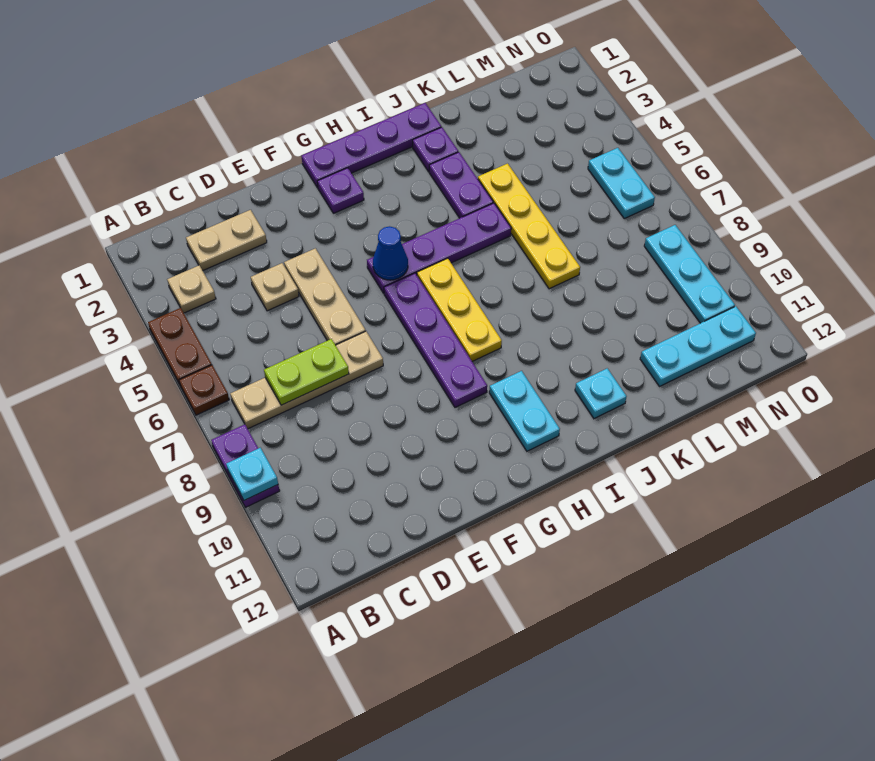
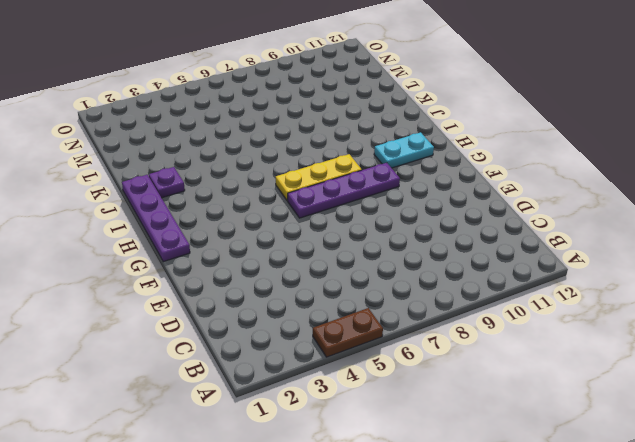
none -> brown 1x1 plate [179,365,229,415]
none -> purple 1x2 plate [211,424,280,507]
none -> tan 1x1 plate [167,265,216,313]

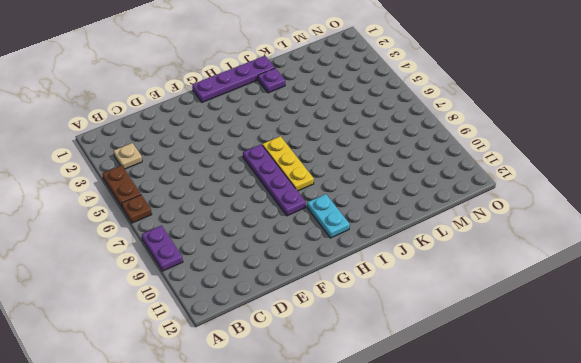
none -> tan 1x4 plate [230,331,383,429]
none -> tan 1x2 plate [186,210,267,271]
none -> tan 1x1 plate [251,263,299,311]

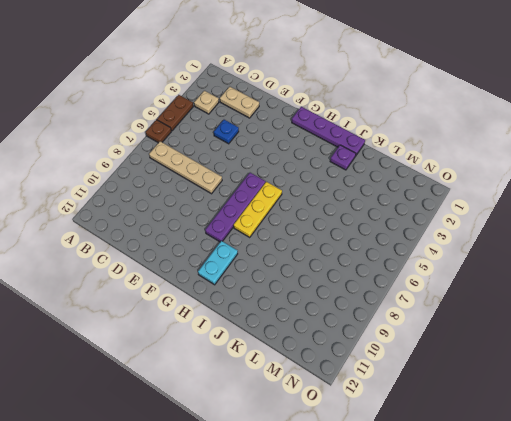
blue 1x1 plate [214,120,239,144] -> tan 1x1 plate [251,263,299,311]
none -> purple 1x2 plate [211,424,280,507]
none -> tan 1x3 plate [284,248,366,345]
none -> purple 1x1 plate [317,168,364,213]

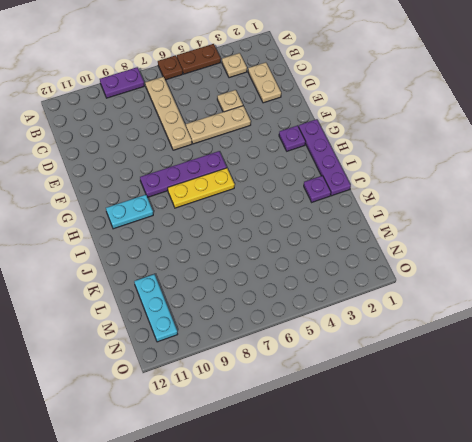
none -> purple 1x4 plate [367,203,511,293]
none -> purple 1x2 plate [429,152,493,218]
none -> cyan 1x1 plate [575,368,627,419]

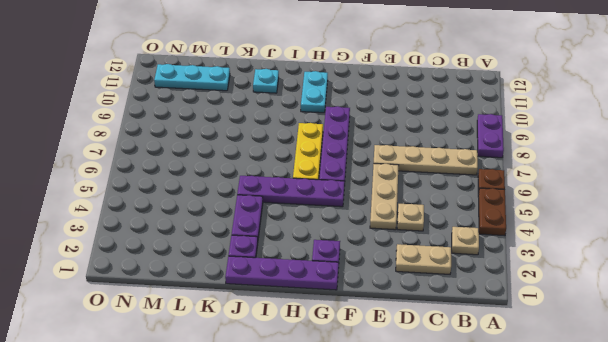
none -> yellow 1x4 plate [478,164,580,289]
none -> cyan 1x2 plate [588,148,655,219]
none -> cyan 1x3 plate [644,225,735,323]

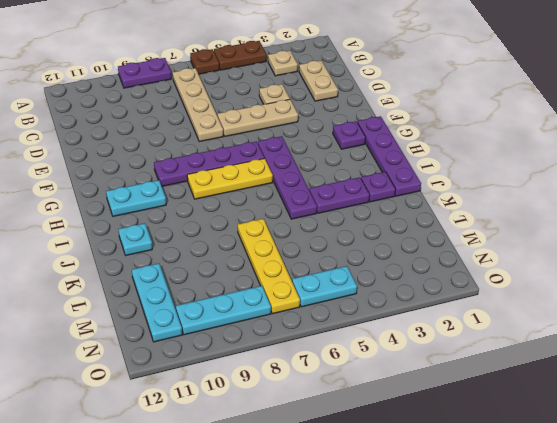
yellow 1x4 plate [238,219,300,314] -> yellow 1x4 plate turned to [478,164,580,289]
none -> cyan 1x1 plate [226,448,278,500]
none -> lime 1x2 plate [264,339,349,405]
none -> blue 1x1 cone [373,226,408,280]

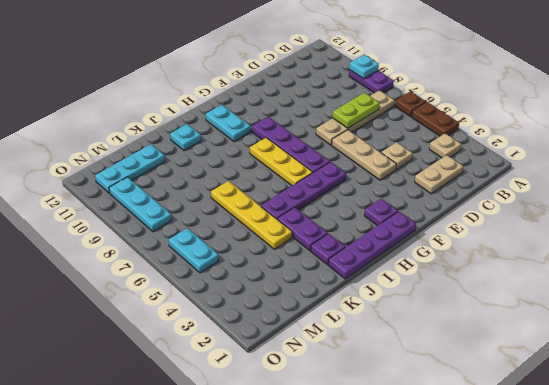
none -> blue 1x1 cone [373,226,408,280]

